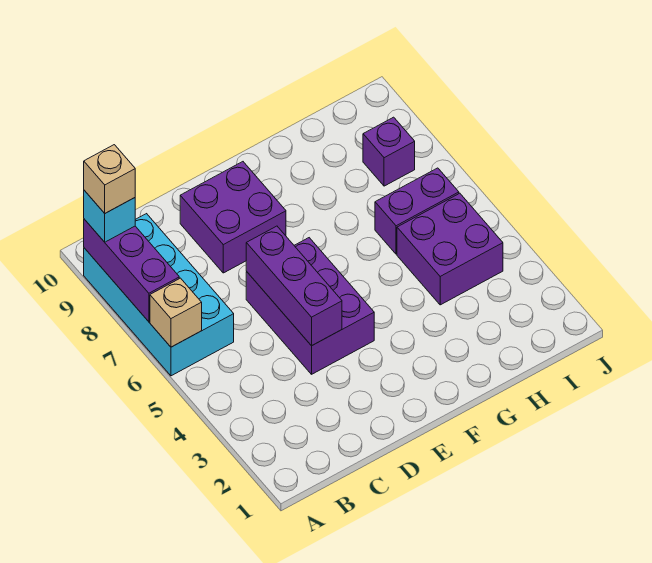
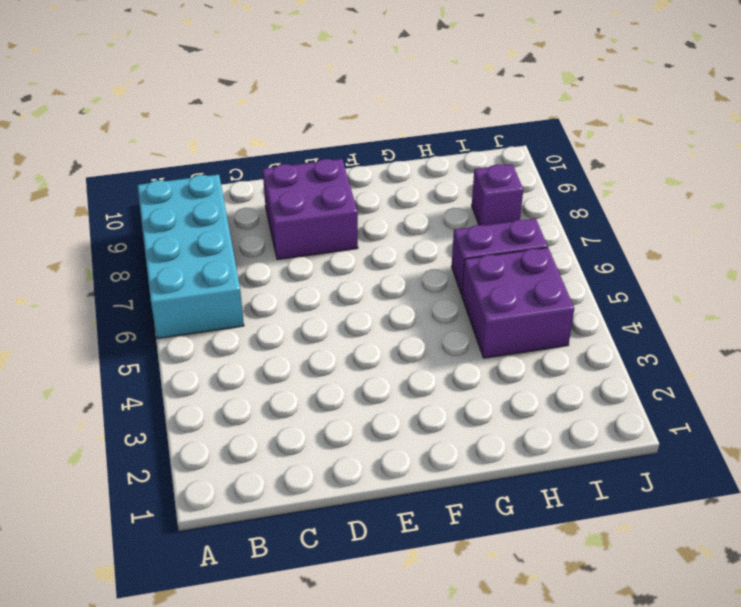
none -> purple 2x3 brick [246,238,374,374]
none -> tan 1x1 brick [150,278,202,347]

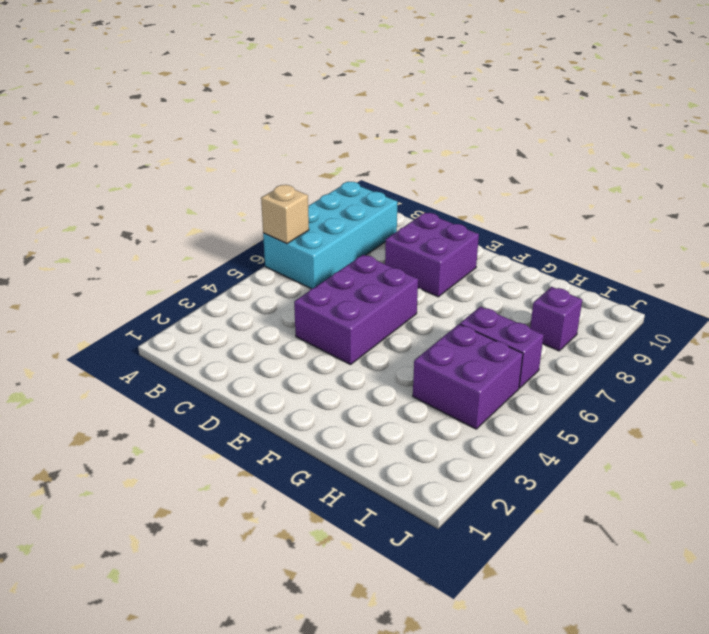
none -> purple 1x3 brick [84,219,179,322]
none -> purple 1x3 brick [246,226,342,346]

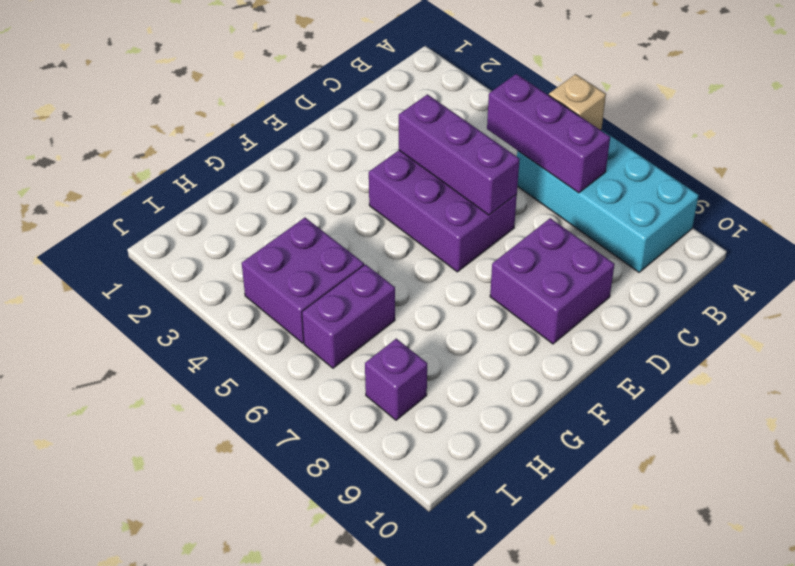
purple 1x3 brick [487,74,610,193] -> purple 1x3 brick moved to [84,219,179,322]
none -> cyan 1x1 brick [84,190,135,242]
none -> tan 1x1 brick [84,145,135,213]

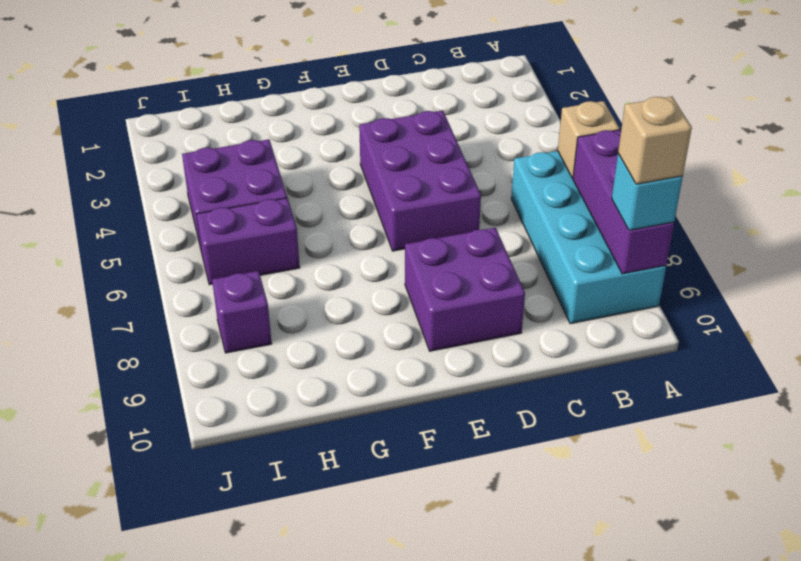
none -> purple 1x3 brick [246,226,342,346]

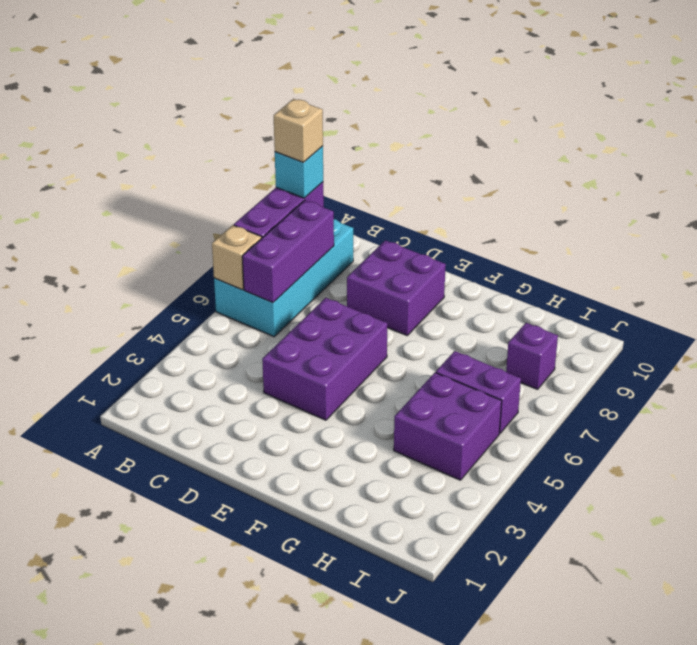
purple 1x3 brick [242,200,334,303] -> purple 1x3 brick moved to [246,226,342,346]

